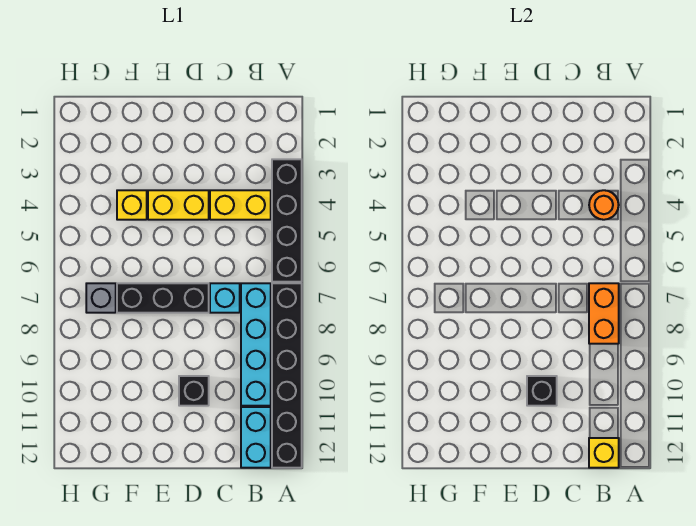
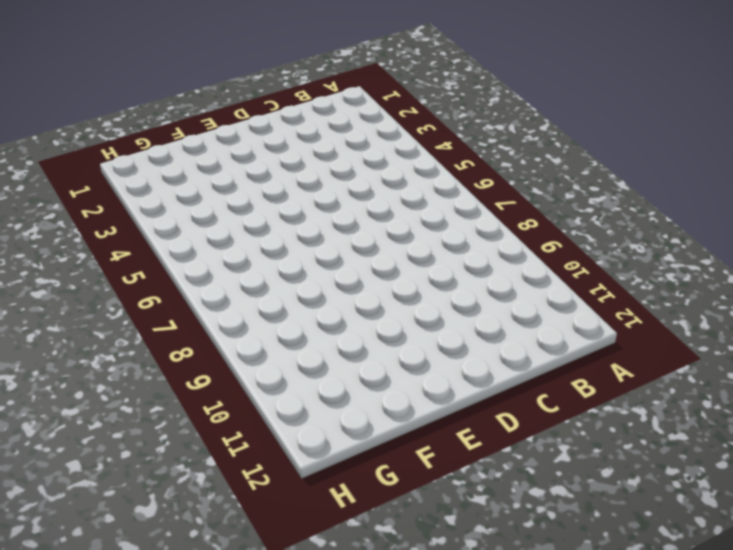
none -> black 1x4 brick [272,159,302,282]
none -> black 1x6 brick [272,283,302,468]
none -> yellow 1x2 brick [210,190,271,220]

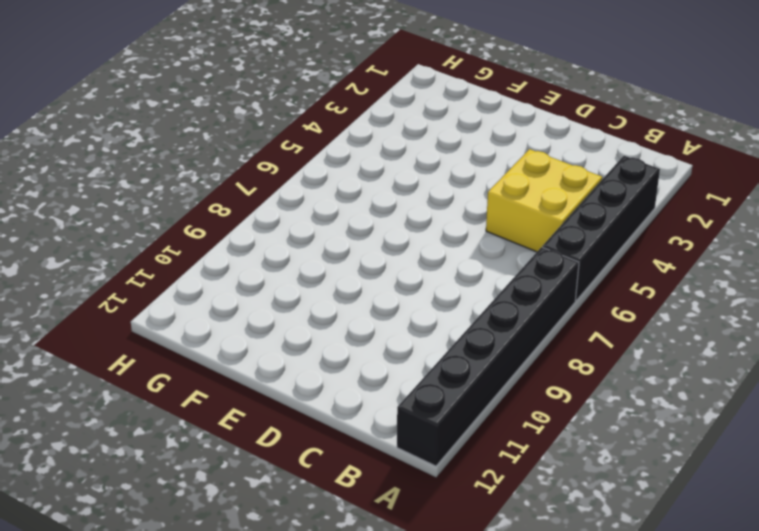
yellow 2x2 brick [486,149,602,252] -> yellow 1x2 brick [210,190,271,220]
none -> cyan 1x4 brick [241,283,271,406]
none -> cyan 1x2 brick [241,407,271,468]
none -> cyan 1x1 brick [210,283,240,313]

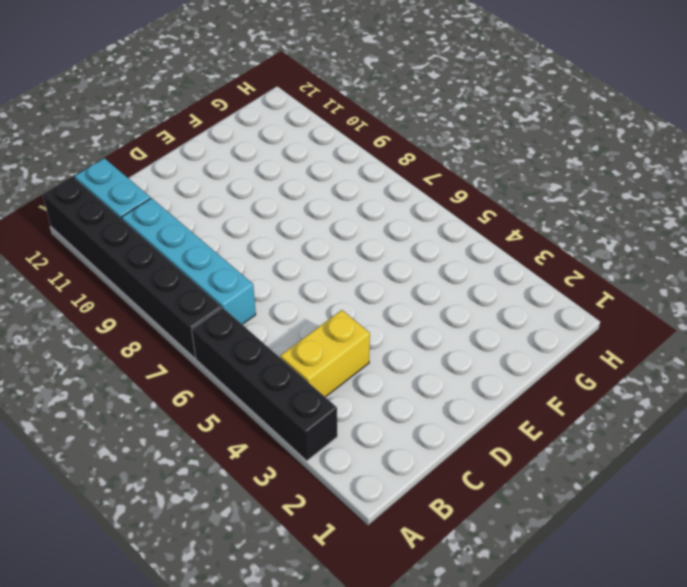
none -> cyan 1x1 brick [210,283,240,313]
none -> yellow 1x2 brick [148,190,209,220]
none -> black 1x3 brick [117,283,209,313]

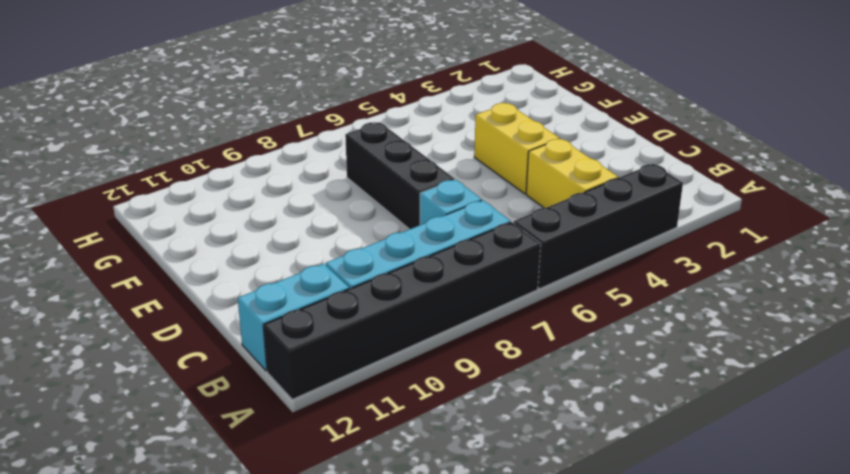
none -> black 1x1 brick [179,376,209,406]
none -> yellow 1x1 brick [117,190,147,220]
none -> grey 1x1 brick [86,283,116,313]

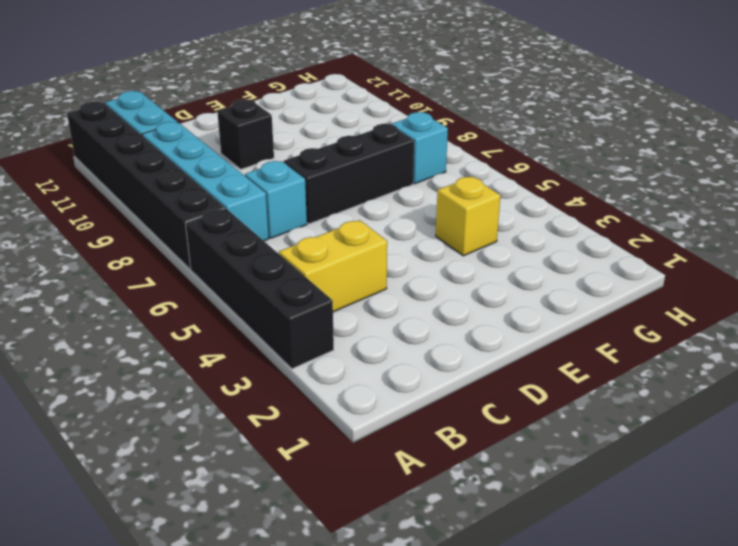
cyan 1x1 brick [392,112,448,184] -> grey 1x1 brick [86,283,116,313]
none -> yellow 1x2 brick [148,190,209,220]
none -> orange 1x1 round brick [589,190,619,220]
none -> orange 1x2 brick [589,283,619,344]

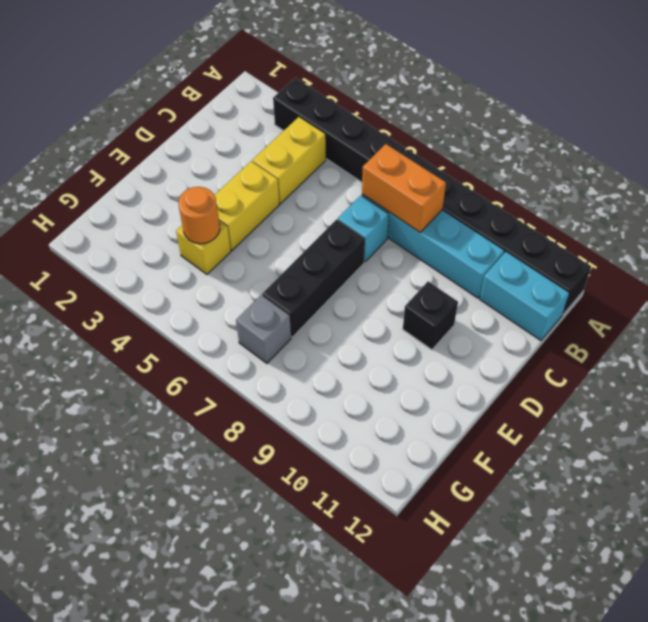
orange 1x1 round brick [178,187,220,244] -> orange 1x1 round brick moved to [589,190,619,220]
none -> yellow 1x1 brick [589,438,619,468]
none -> black 1x1 brick [527,376,557,406]

